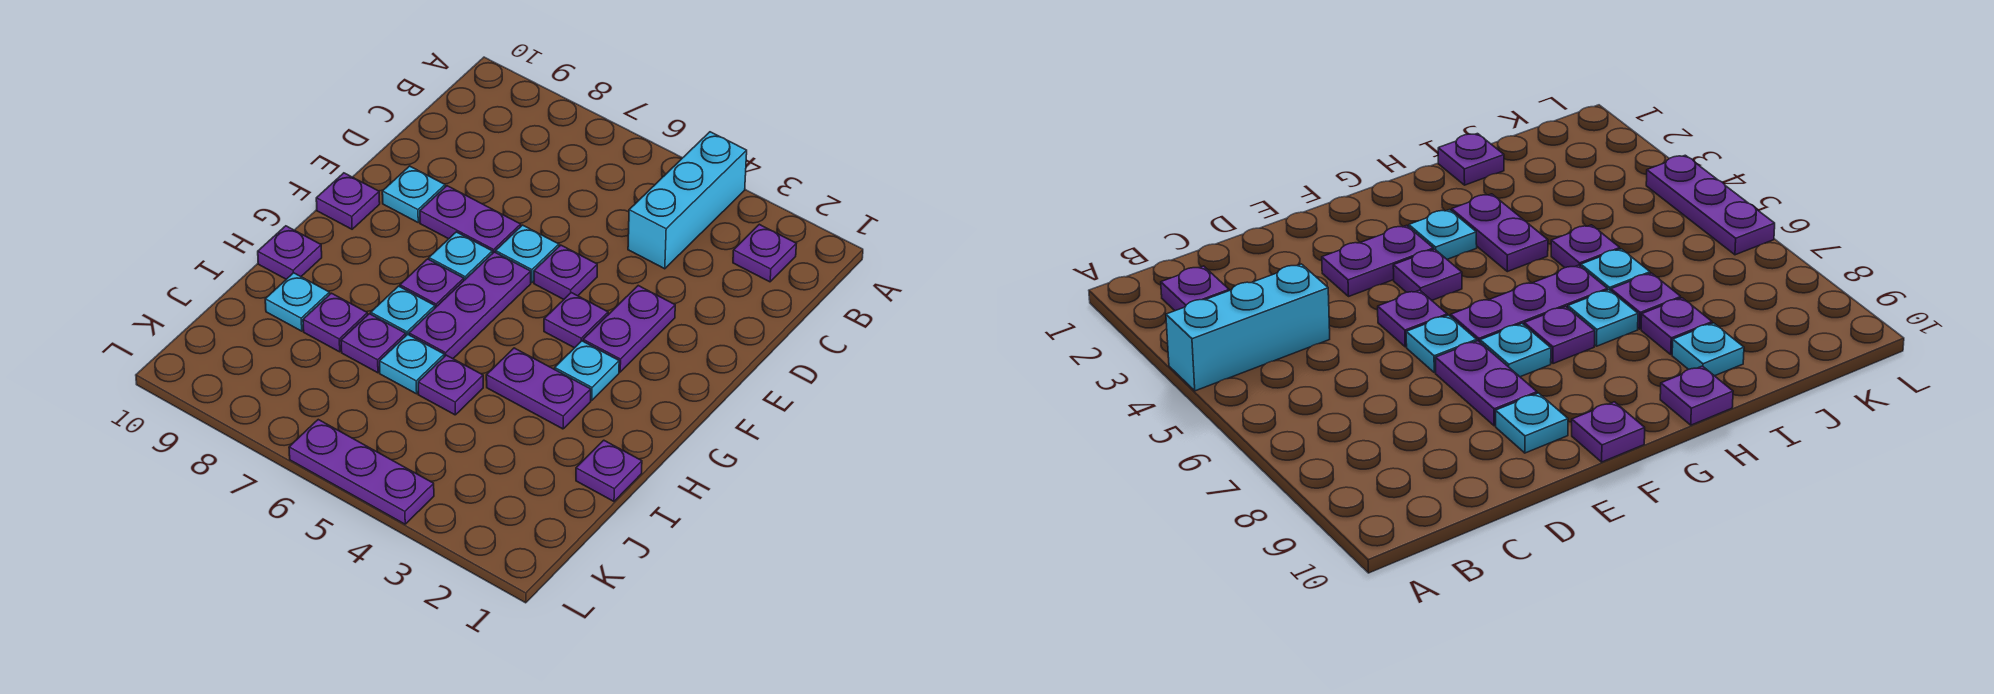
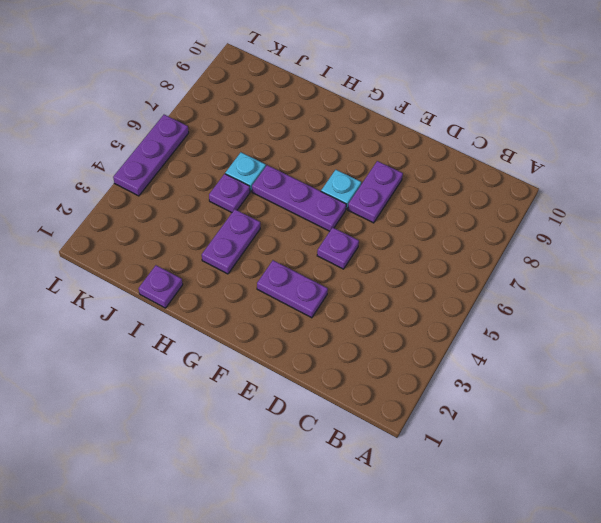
none -> cyan 1x3 brick [628,132,747,269]
none -> purple 1x1 plate [733,224,796,282]
none -> cyan 1x1 plate [496,225,559,283]

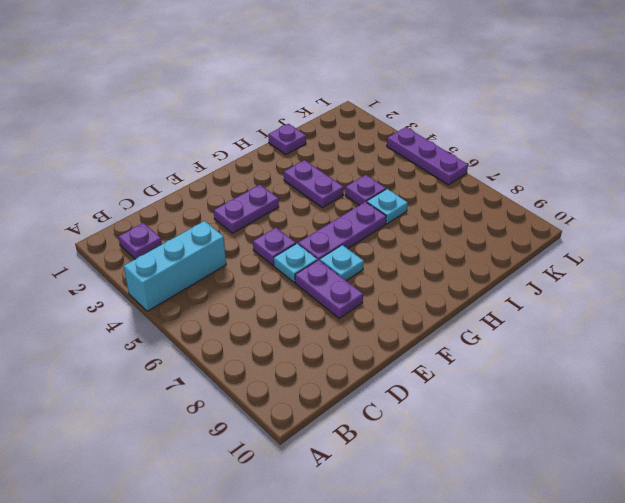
none -> cyan 1x1 plate [382,166,445,222]
none -> purple 1x1 plate [544,293,608,348]
none -> purple 1x1 plate [316,173,380,229]

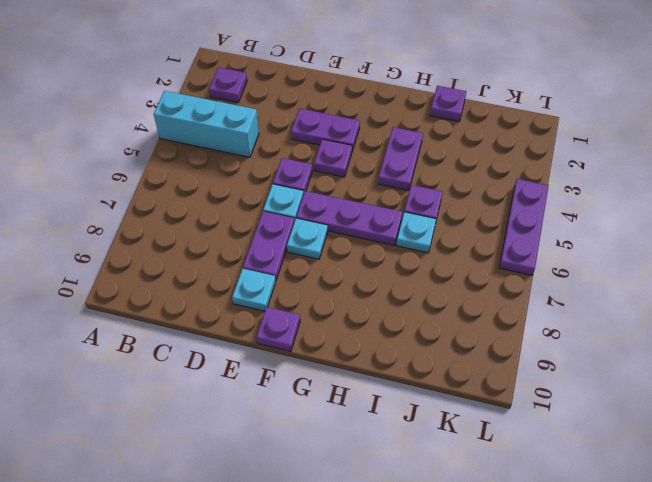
none -> cyan 1x1 plate [555,341,619,400]
none -> purple 1x1 plate [400,259,464,308]
none -> cyan 1x1 plate [371,286,435,335]

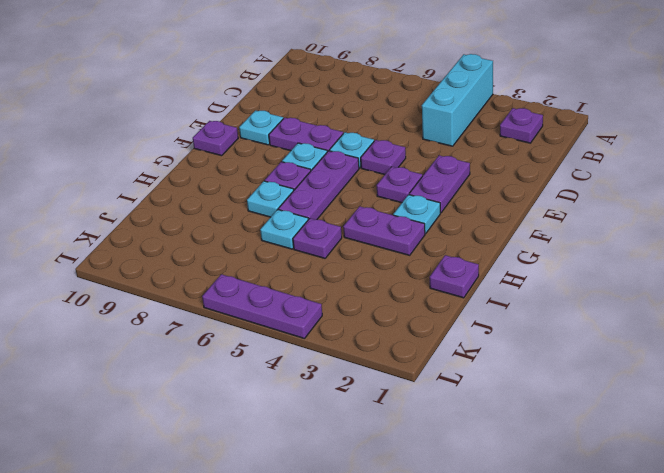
none -> purple 1x1 plate [258,226,322,279]
none -> purple 1x1 plate [341,314,406,373]
none -> purple 1x1 plate [303,293,368,352]

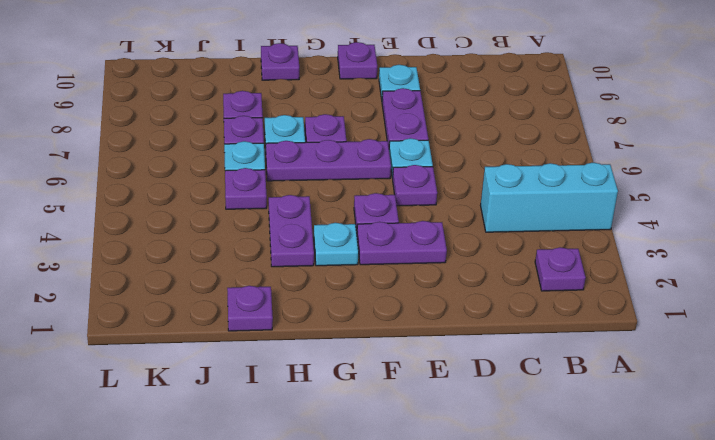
none -> cyan 1x1 plate [429,232,492,280]
none -> cyan 1x1 plate [265,273,330,331]
none -> purple 1x3 plate [289,420,434,524]

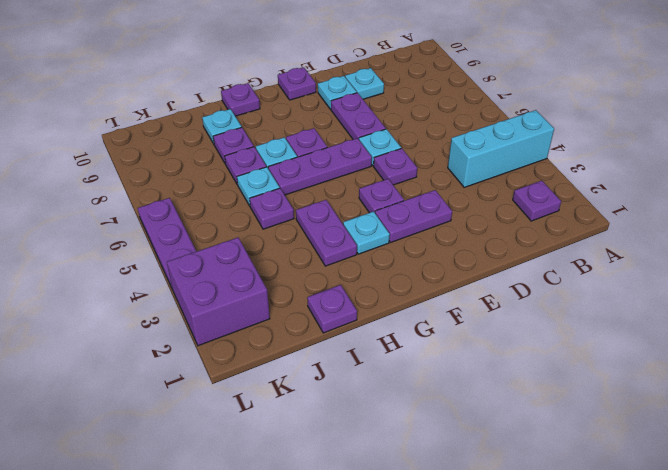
cyan 1x1 plate [345,68,384,99] -> cyan 1x1 plate moved to [429,232,492,280]
purple 2x2 brick [167,238,270,346] -> none

